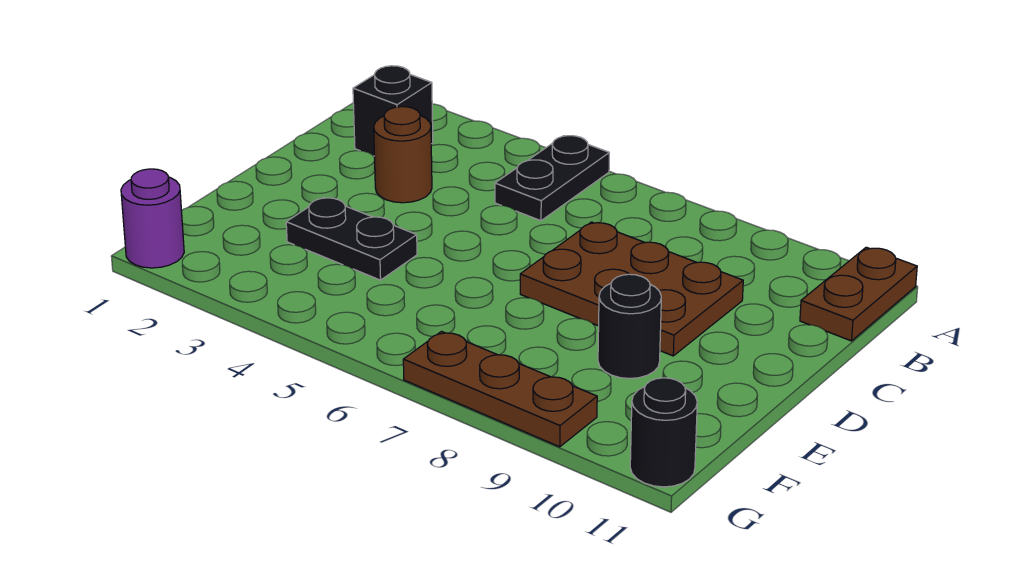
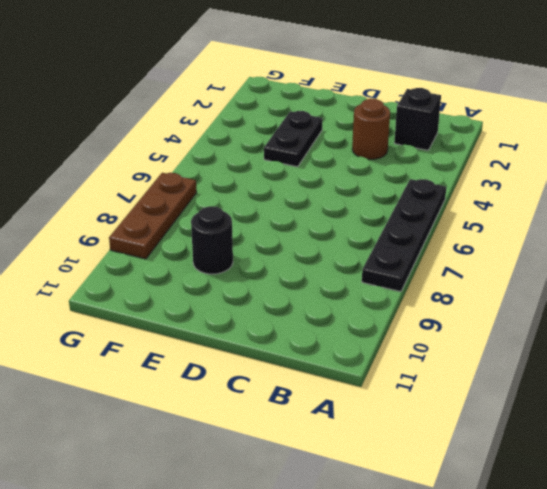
black 1x4 plate [362,179,446,292] -> black 1x2 plate [495,136,609,221]
none -> brown 1x2 plate [800,247,917,341]
none -> brown 2x3 plate [520,222,743,356]

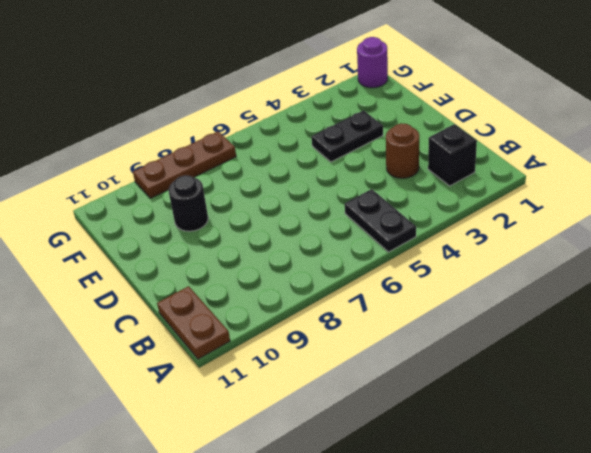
none -> brown 2x3 plate [520,222,743,356]
none -> black 1x1 round brick [630,378,697,487]

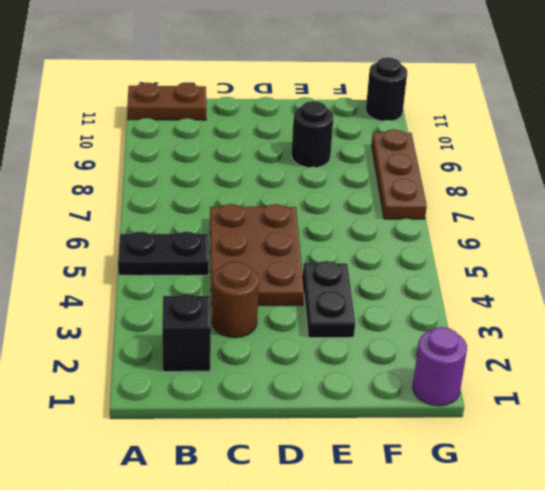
brown 2x3 plate [210,204,304,306] -> brown 2x3 plate moved to [520,222,743,356]

